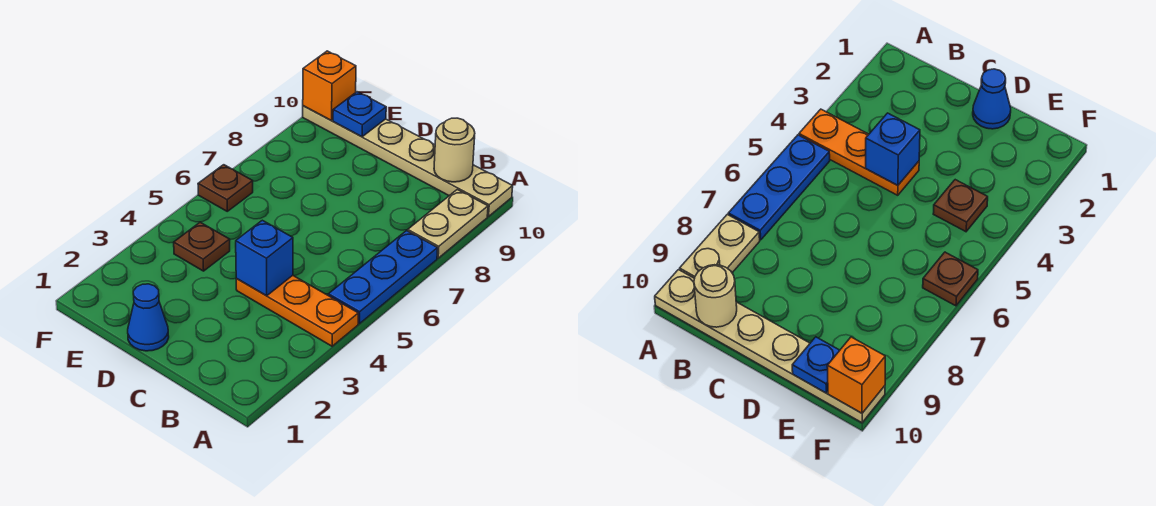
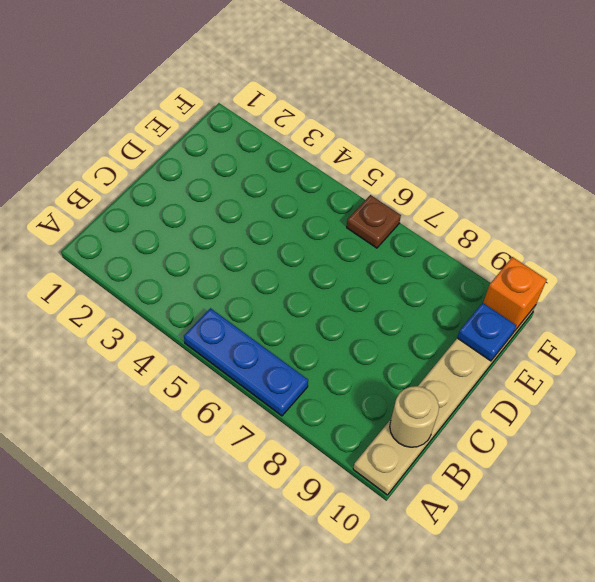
none -> orange 1x3 plate [236,275,358,346]
none -> tan 1x2 plate [408,190,488,258]

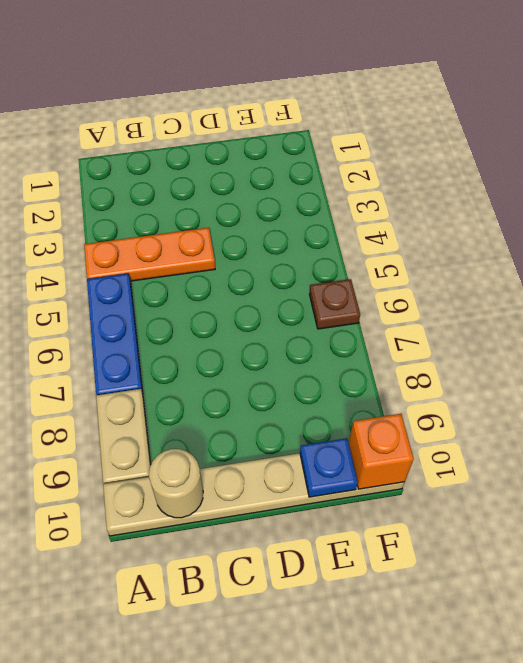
none -> blue 1x1 cone [128,284,169,351]
none -> brown 1x1 plate [174,222,230,271]

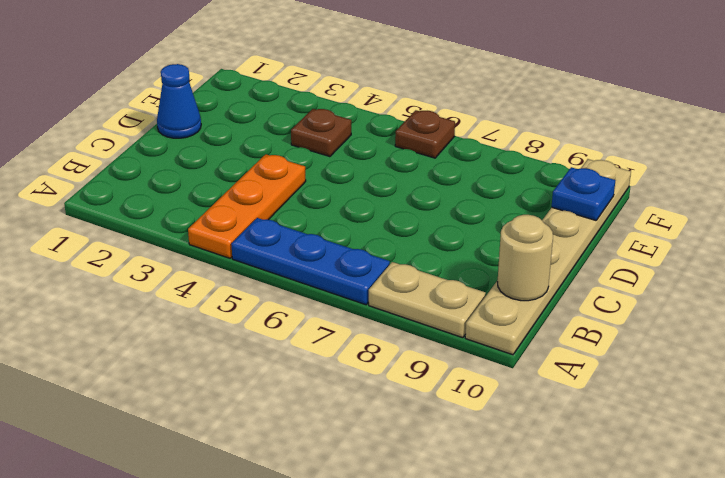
none -> blue 1x1 brick [236,220,293,296]
none -> orange 1x1 brick [303,51,356,120]

